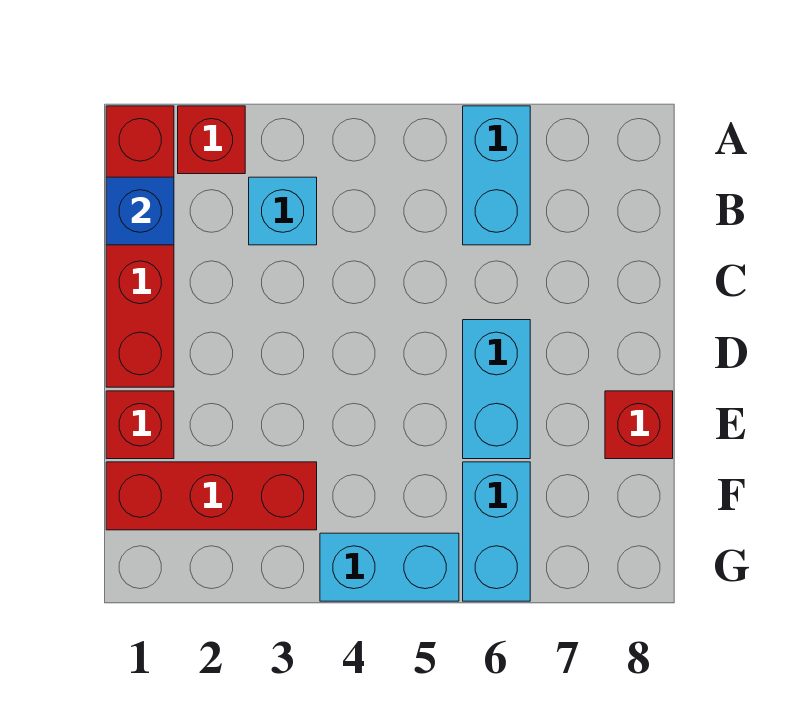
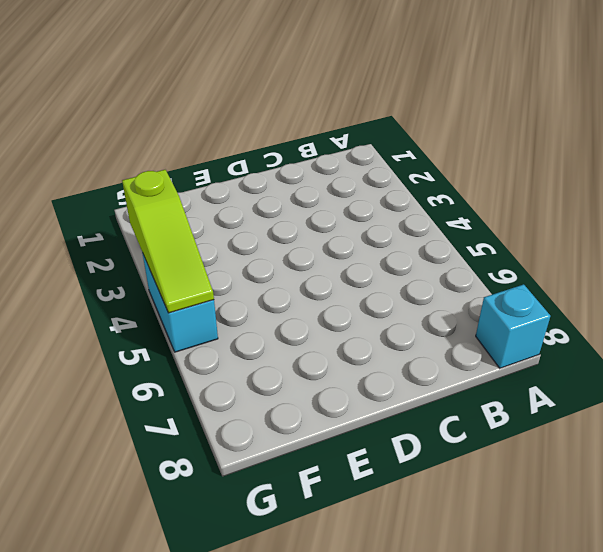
cyan 1x1 brick [476,284,550,368] -> cyan 1x1 brick moved to [249,177,317,245]
lime 1x3 slope [122,170,214,313] -> none
none -> red 1x4 brick [106,106,174,387]
none -> red 1x1 brick [178,106,245,174]

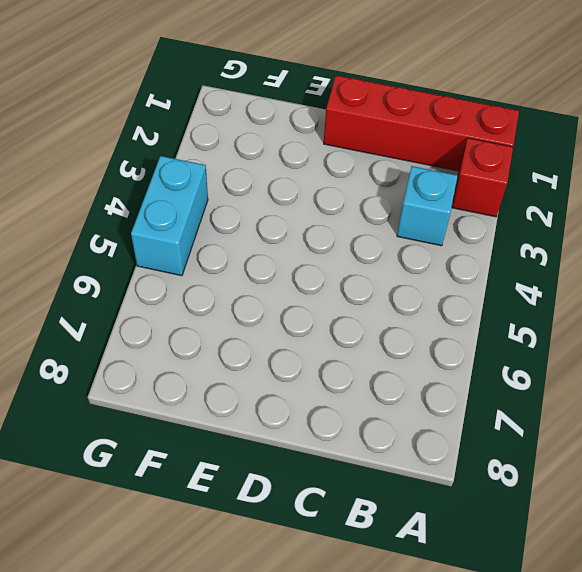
none -> cyan 1x2 brick [463,106,530,245]
none -> cyan 1x2 brick [463,320,530,459]

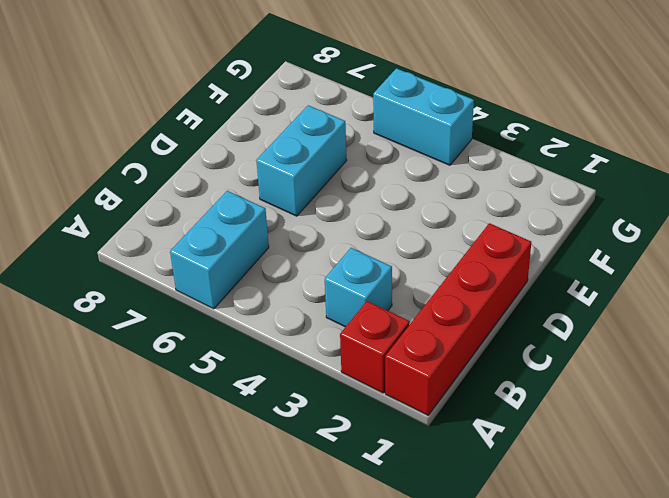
none -> red 1x1 brick [106,391,174,459]
none -> red 1x1 brick [605,391,673,459]

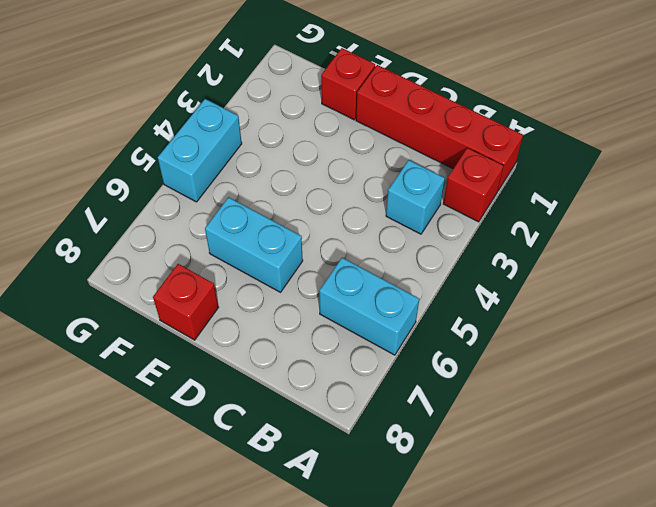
none -> red 1x3 brick [106,462,317,530]
none -> cyan 1x2 brick [463,462,530,601]

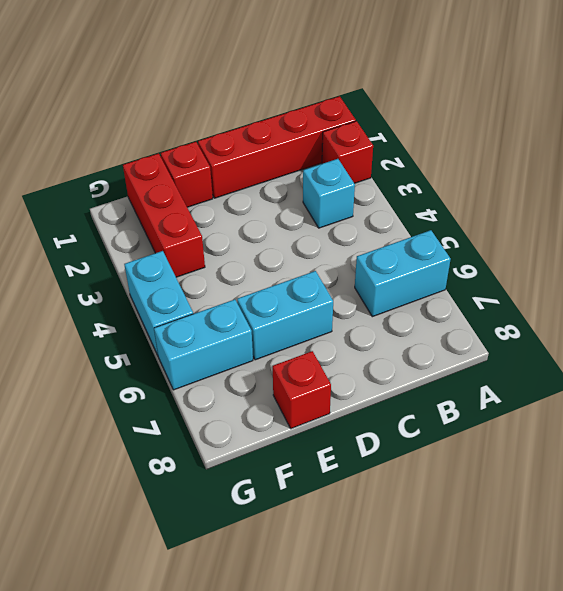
none -> blue 1x1 brick [106,177,174,245]

